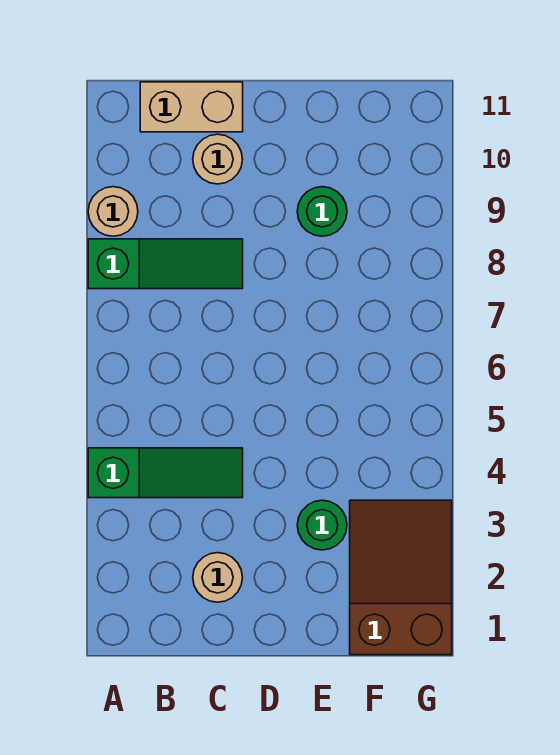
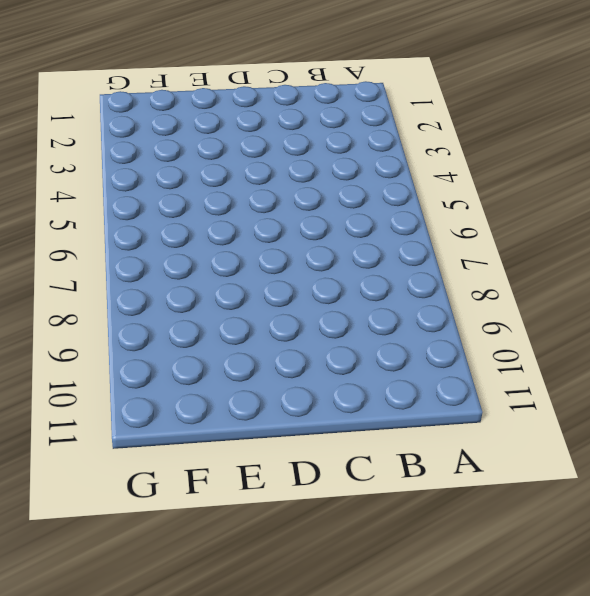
none -> green 1x3 slope [88,448,243,498]
none -> green 1x3 slope [88,239,243,289]

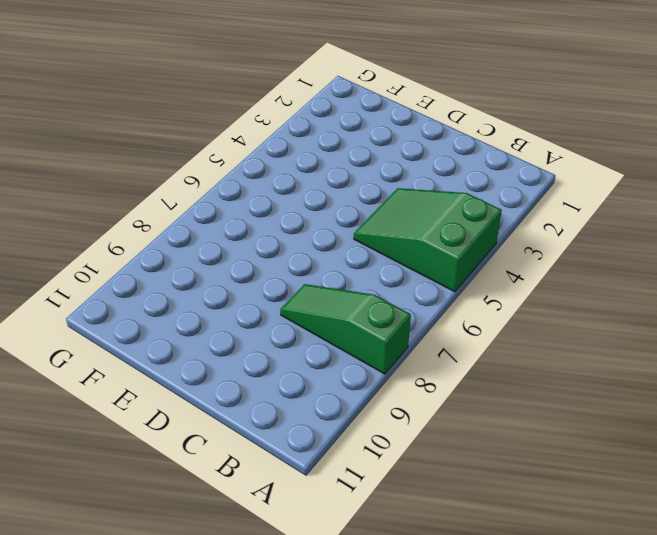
green 2x3 slope [354,188,502,292] -> green 1x3 slope [88,448,243,498]
none -> tan 1x1 round brick [88,187,138,236]
none -> tan 1x2 brick [140,82,243,132]

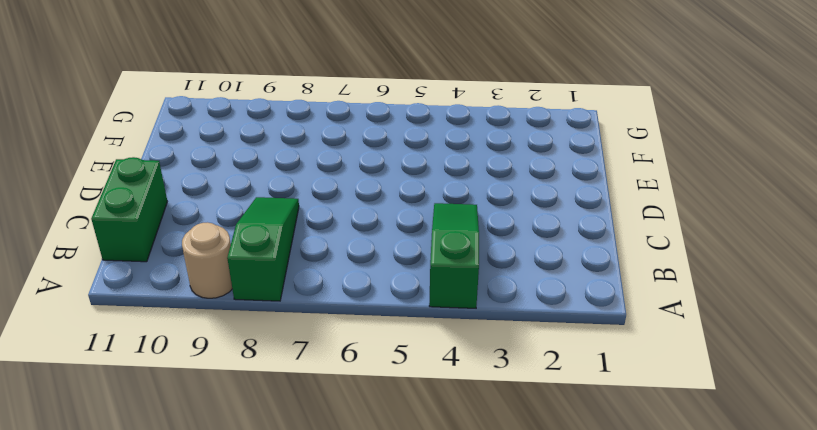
green 1x2 brick [91,157,167,262] -> tan 1x2 brick [140,82,243,132]
none -> tan 1x1 round brick [193,553,242,602]
none -> tan 1x1 round brick [193,134,243,184]

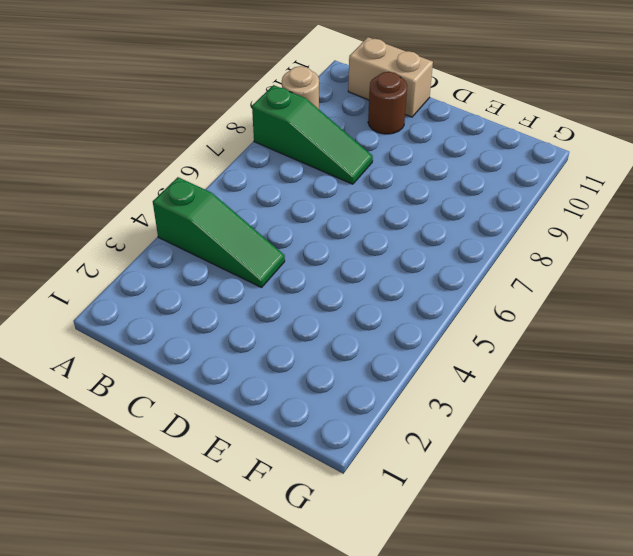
brown 1x1 round brick [368,72,407,134] -> tan 1x1 round brick [193,134,243,184]
none -> tan 1x1 round brick [193,553,242,602]
none -> green 1x1 round brick [297,500,347,550]

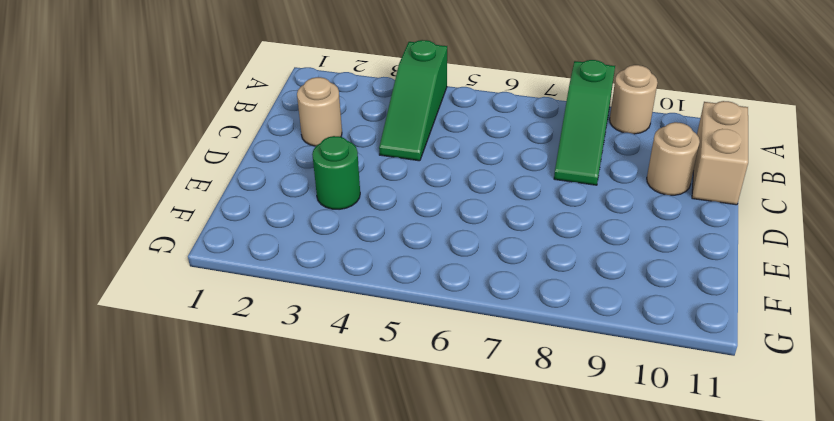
none -> green 1x1 round brick [297,187,347,236]
none -> brown 2x3 slope [350,500,452,655]

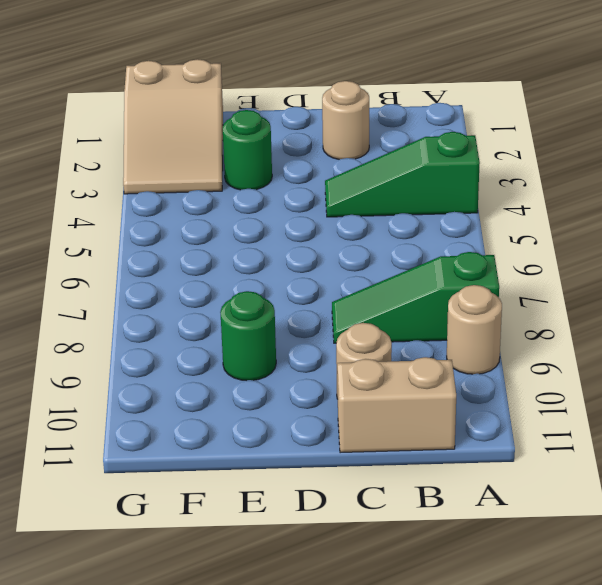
tan 2x3 slope [123,59,223,194] -> brown 2x3 slope [350,500,452,655]

